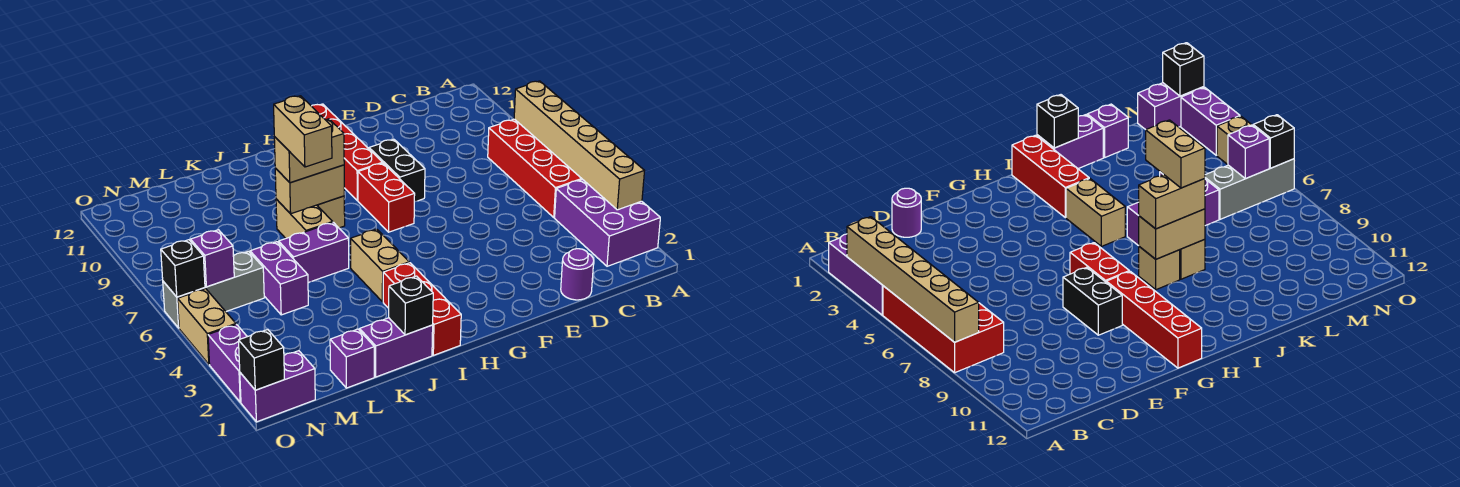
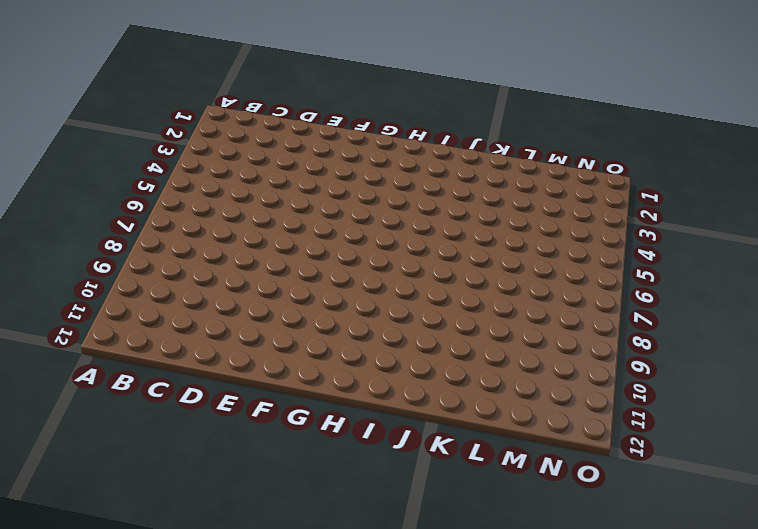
none -> purple 2x3 brick [555,179,660,266]
none -> red 2x4 brick [488,119,582,217]
none -> purple 1x1 round brick [561,249,594,300]

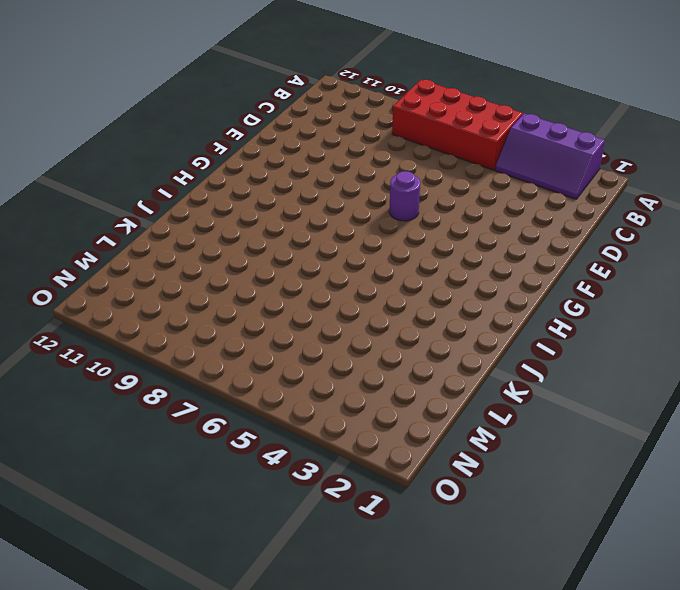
purple 2x3 slope [495,113,605,199] -> purple 2x3 brick [555,179,660,266]
purple 1x1 round brick [389,171,420,221] -> purple 1x1 round brick moved to [561,249,594,300]
none -> black 1x2 brick [369,139,425,202]
none -> red 1x2 brick [358,163,415,232]
none -> red 1x4 brick [312,104,383,200]

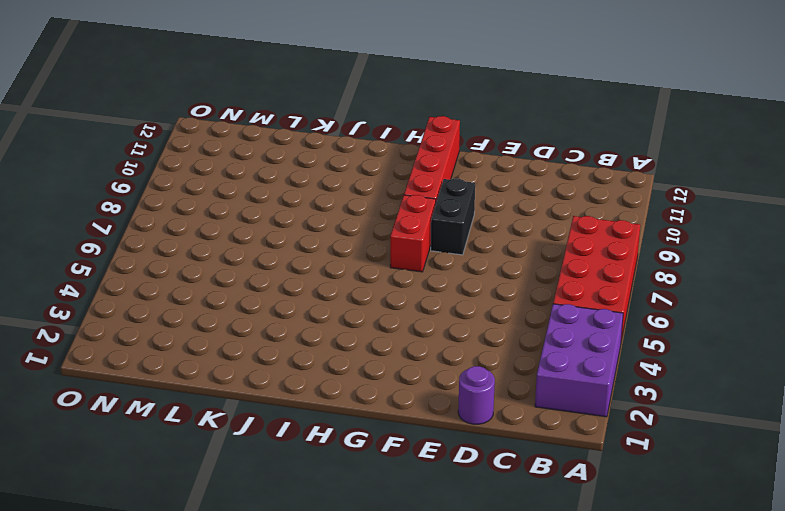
none -> red 1x3 brick [383,263,461,355]
none -> tan 1x2 brick [351,229,409,302]
none -> tan 1x1 brick [317,196,345,228]

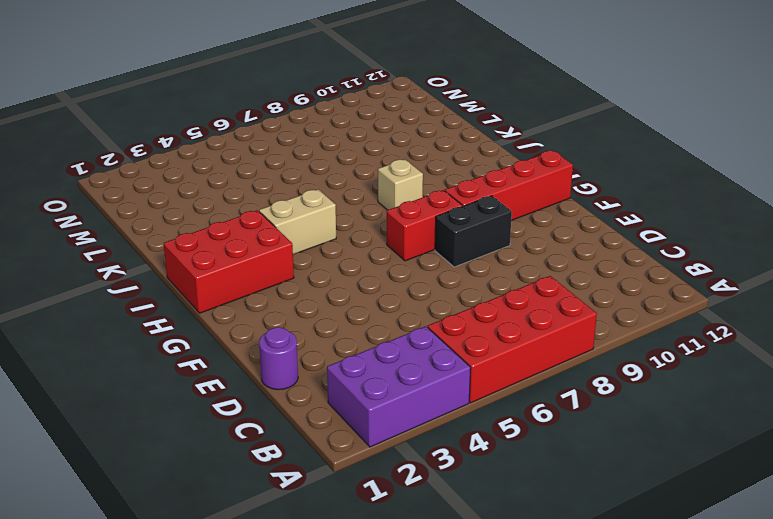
red 2x3 brick [164,210,294,313] -> red 1x3 brick [383,263,461,355]
none -> purple 1x2 brick [360,318,433,377]
none -> purple 1x2 brick [279,222,349,283]
none -> tan 1x2 brick [276,199,333,238]

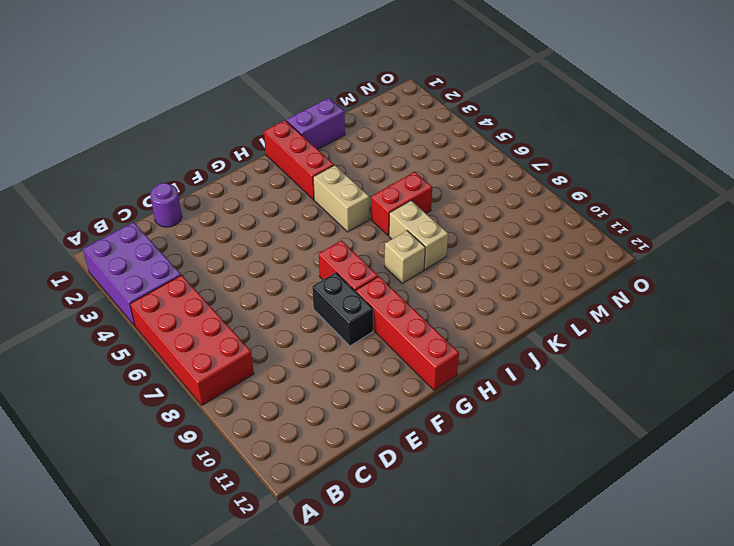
red 1x2 brick [371,172,432,235] -> purple 1x2 brick [279,222,349,283]
none -> purple 1x1 brick [330,329,374,388]
none -> purple 1x2 brick [250,242,308,315]
none -> grey 1x3 brick [163,251,264,328]

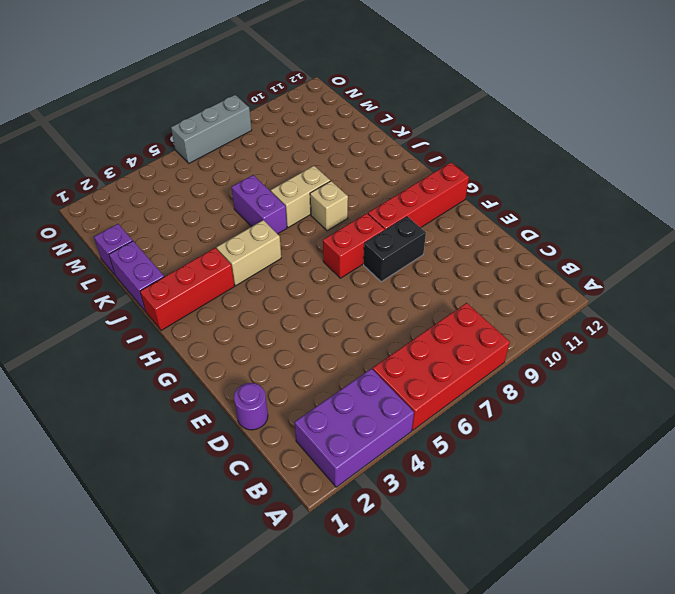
grey 1x3 brick [171,95,252,163] -> grey 1x3 brick turned to [163,251,264,328]
none -> purple 1x2 brick [250,242,308,315]
none -> purple 1x2 brick [240,351,315,422]
none -> purple 1x2 brick [208,325,247,402]

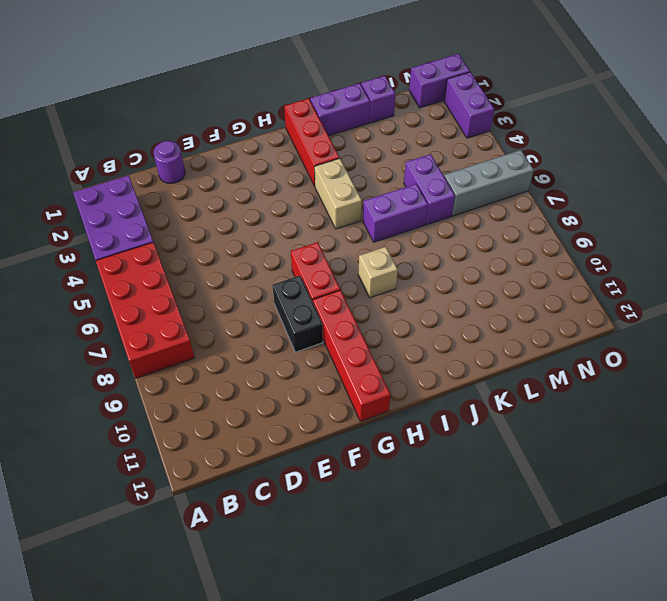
none -> tan 1x2 brick [276,199,333,238]
none -> tan 1x2 brick [178,289,236,364]
none -> tan 1x6 brick [514,81,644,210]

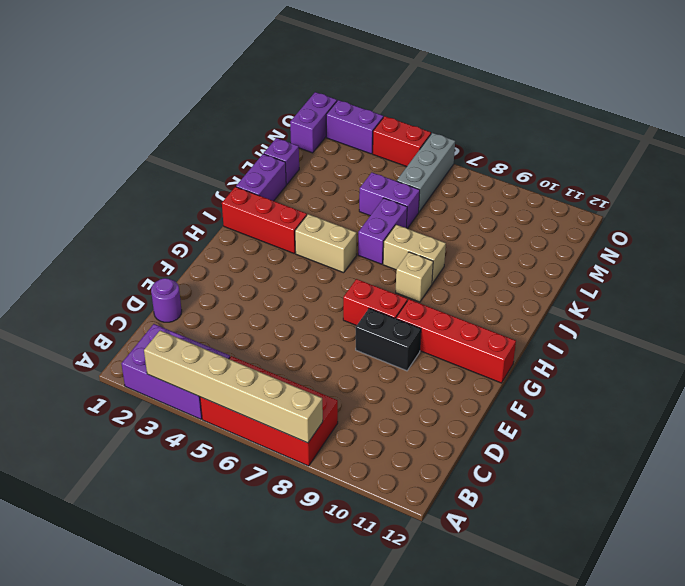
red 1x2 brick [373,116,431,167] -> tan 1x2 brick [178,289,236,364]
none -> tan 1x2 brick [275,165,344,214]
none -> black 1x1 brick [389,276,433,335]
none -> purple 1x1 brick [190,230,234,287]

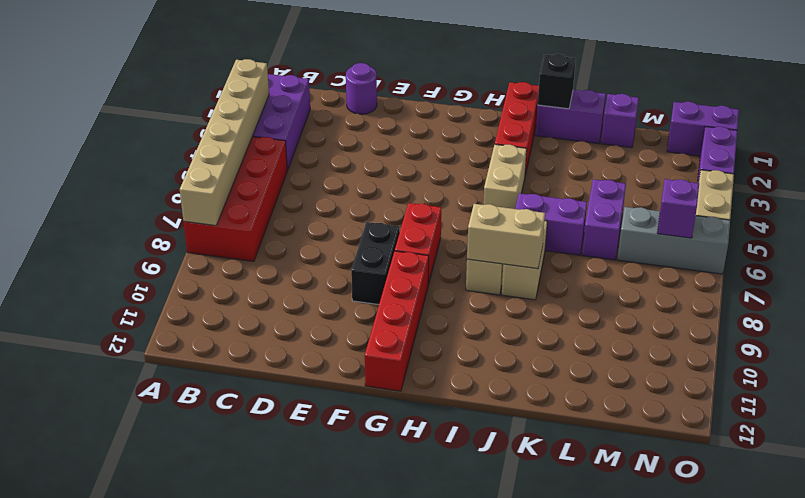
none -> black 1x1 brick [239,330,284,390]
none -> black 1x1 brick [161,240,205,297]
none -> tan 1x2 brick [274,119,344,183]

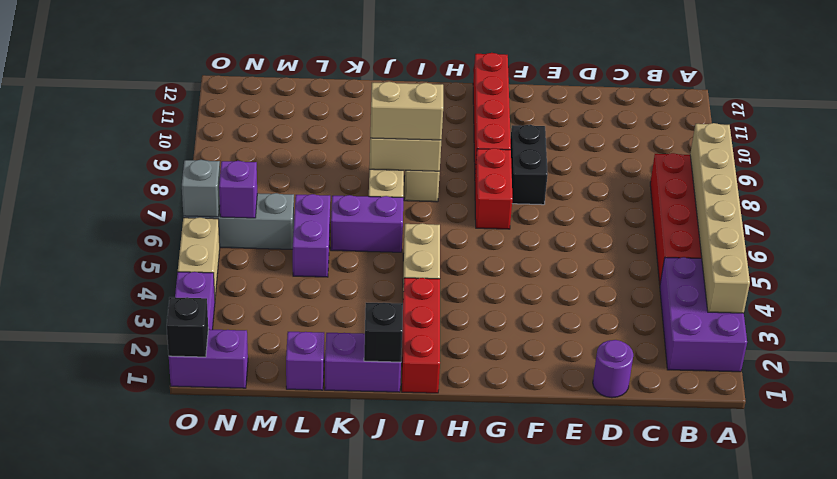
grey 1x1 brick [182,160,220,217] -> black 1x1 brick [161,240,205,297]
none -> tan 1x2 brick [274,96,332,167]

